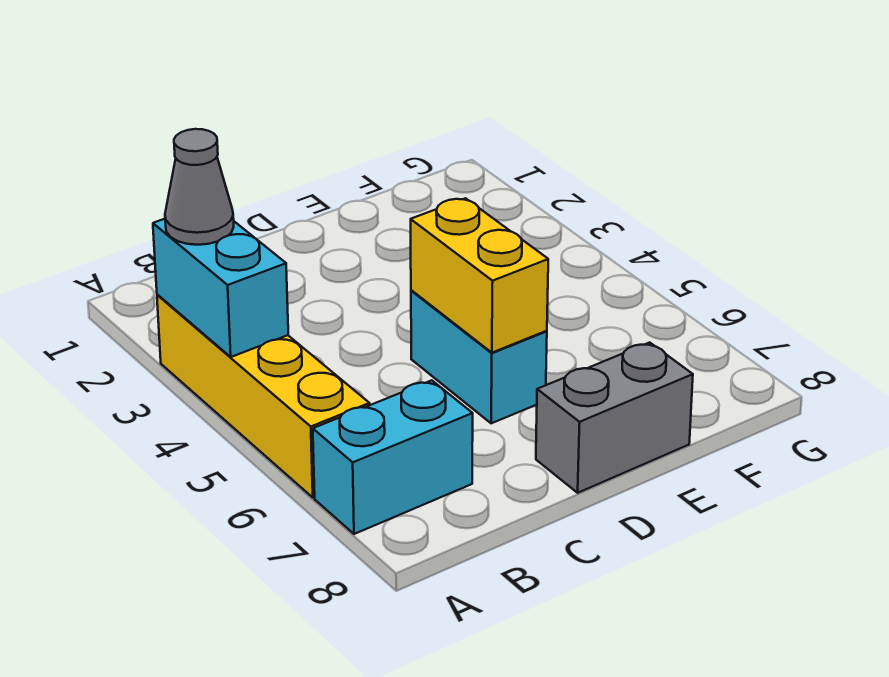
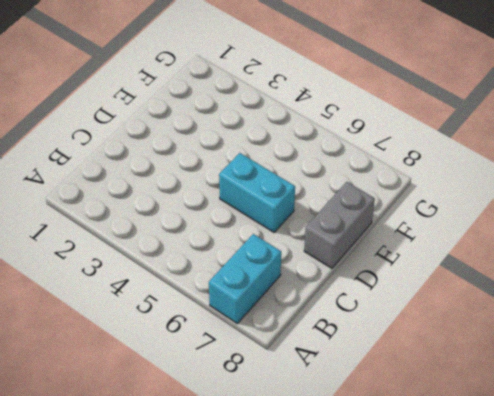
none -> yellow 1x4 brick [157,295,370,498]
none -> cyan 1x2 brick [153,219,288,357]

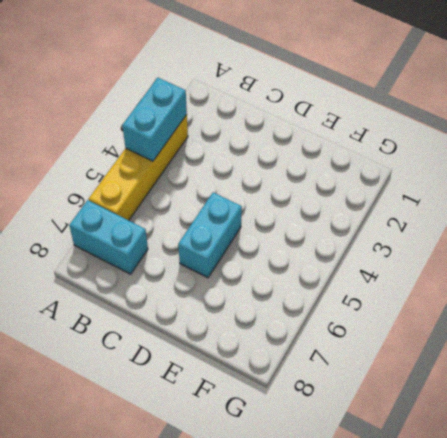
none -> grey 1x2 brick [536,343,693,493]
none -> yellow 1x2 brick [411,198,548,353]

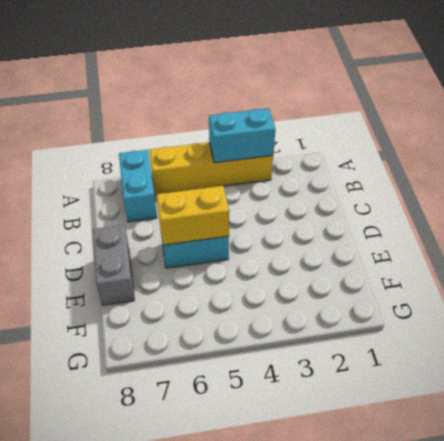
none -> grey 1x1 cone [165,129,234,245]

